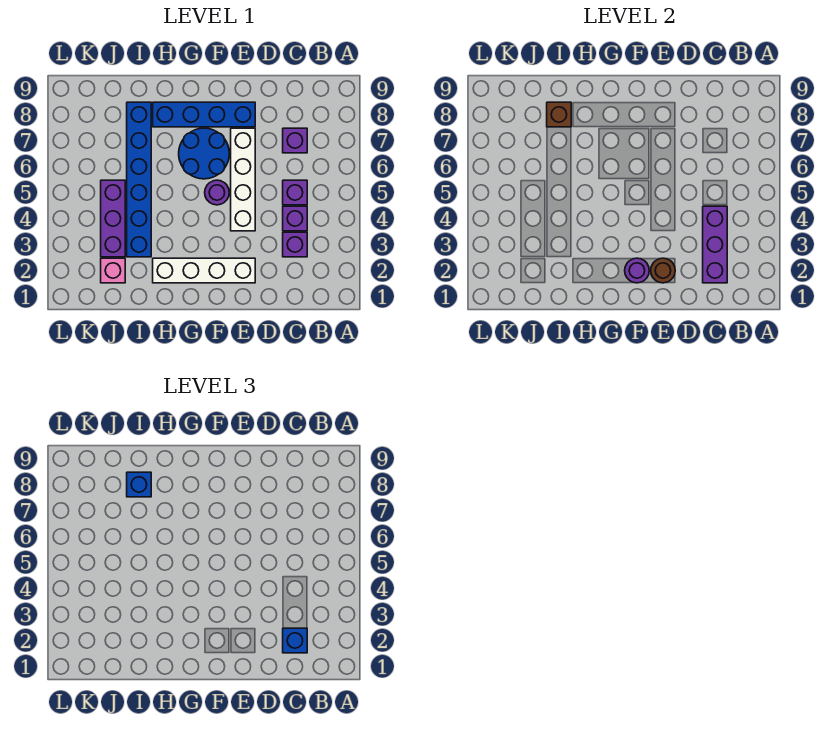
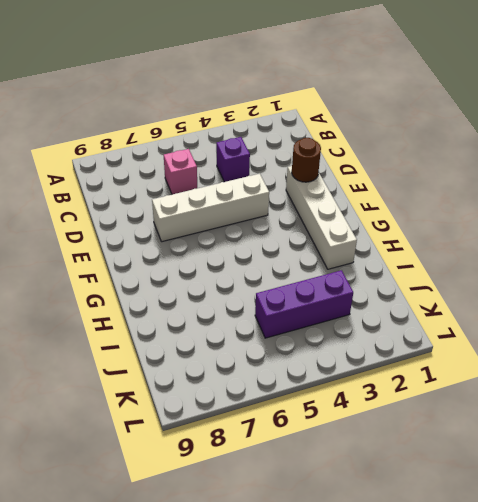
pink 1x1 brick [164,149,197,194] -> pink 1x1 brick moved to [101,258,125,283]
none -> purple 1x1 brick [283,232,307,257]
none -> purple 1x1 brick [283,180,307,205]
none -> purple 1x1 brick [283,128,307,153]

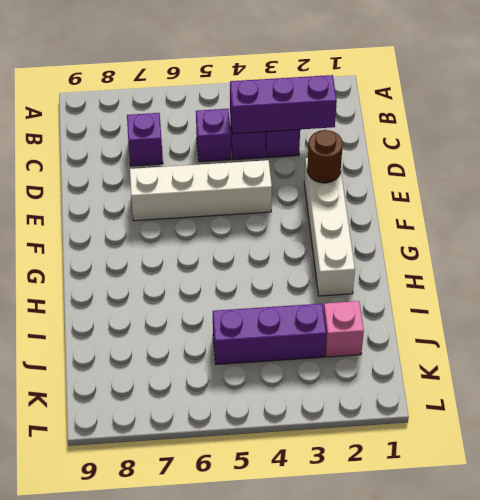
none -> blue 1x4 brick [153,102,255,127]
none -> purple 1x1 round brick [205,180,229,205]
none -> blue 2x2 round brick [179,128,229,179]

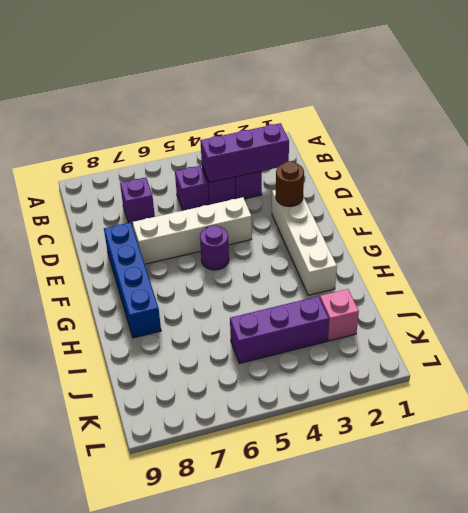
none -> blue 2x2 round brick [179,128,229,179]
none -> blue 1x6 brick [127,102,151,257]
none -> purple 1x1 round brick [625,258,649,283]

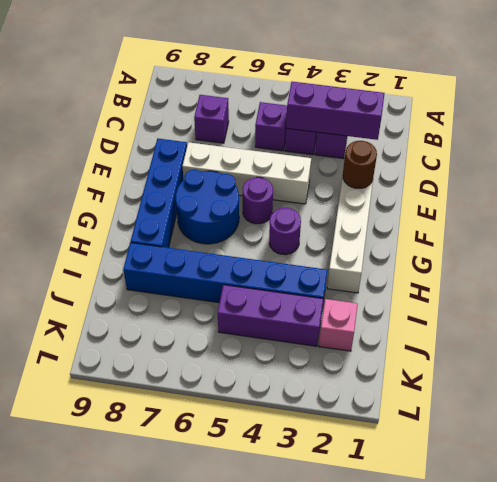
purple 1x1 round brick [269,208,301,255] -> purple 1x1 round brick moved to [625,258,649,283]
none -> brown 1x1 brick [547,102,571,127]
none -> blue 1x1 brick [283,628,307,653]
none -> blue 1x1 brick [127,472,151,497]

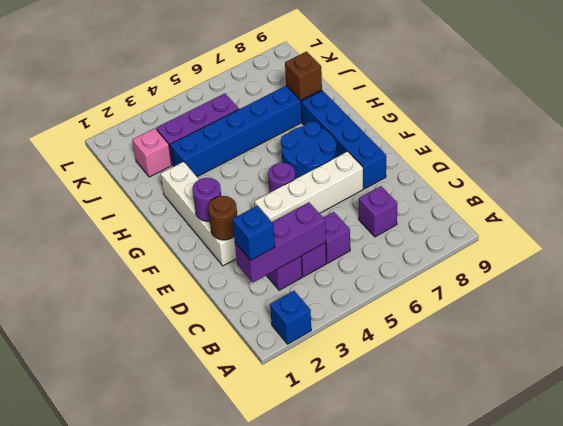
blue 1x1 brick [270,291,311,344] -> blue 1x1 brick moved to [127,472,151,497]

